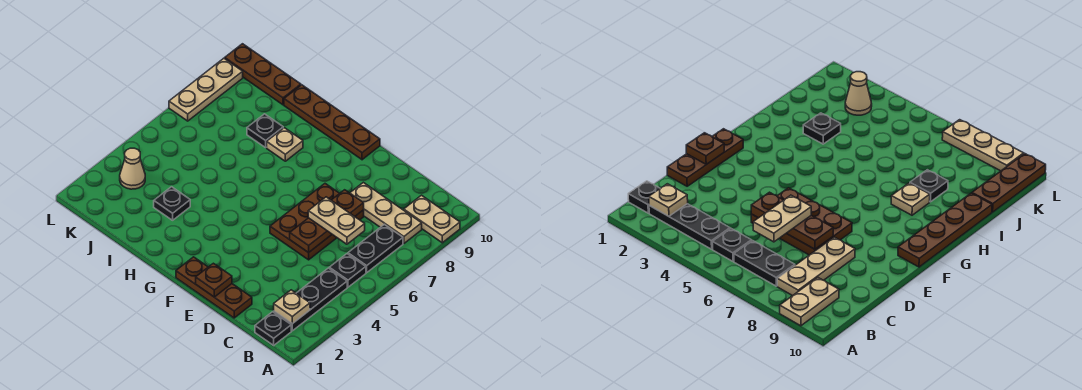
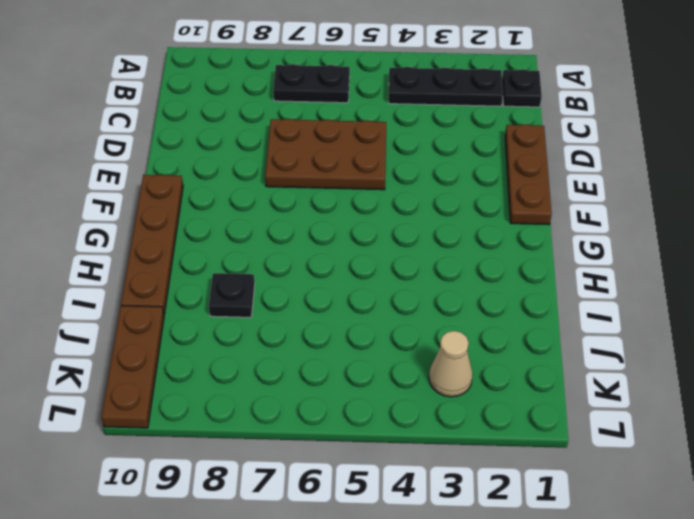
none -> tan 1x2 plate [404,195,460,243]
none -> black 1x1 plate [329,254,366,287]
none -> tan 1x3 plate [350,182,422,243]

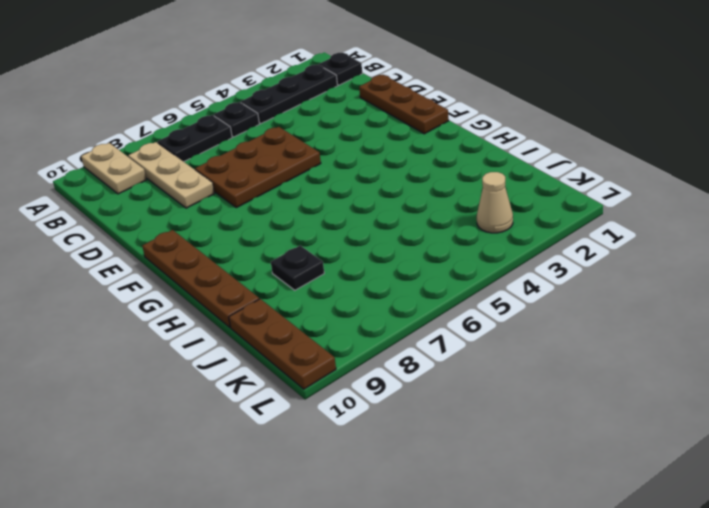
none -> tan 1x1 plate [267,128,303,161]
none -> black 1x1 plate [154,187,190,220]
none -> tan 1x3 plate [169,58,243,121]

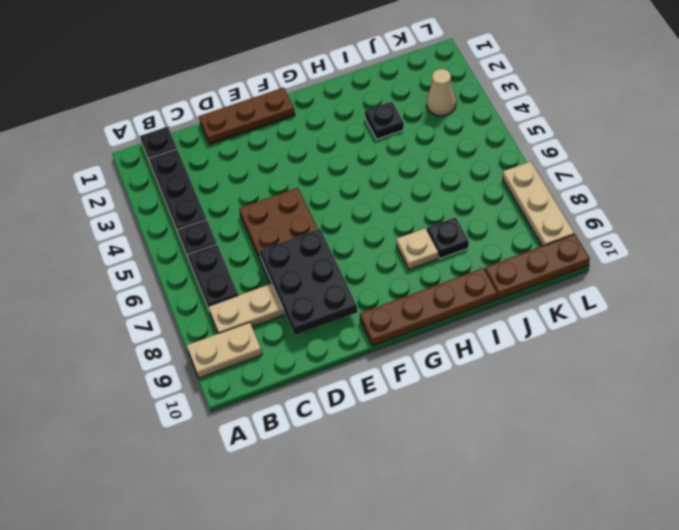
black 2x3 plate [259,229,357,335] -> brown 1x3 plate [290,190,364,253]
none -> tan 1x1 plate [274,290,310,324]
none -> brown 1x1 plate [196,263,232,297]
none -> tan 1x2 plate [308,197,365,244]

